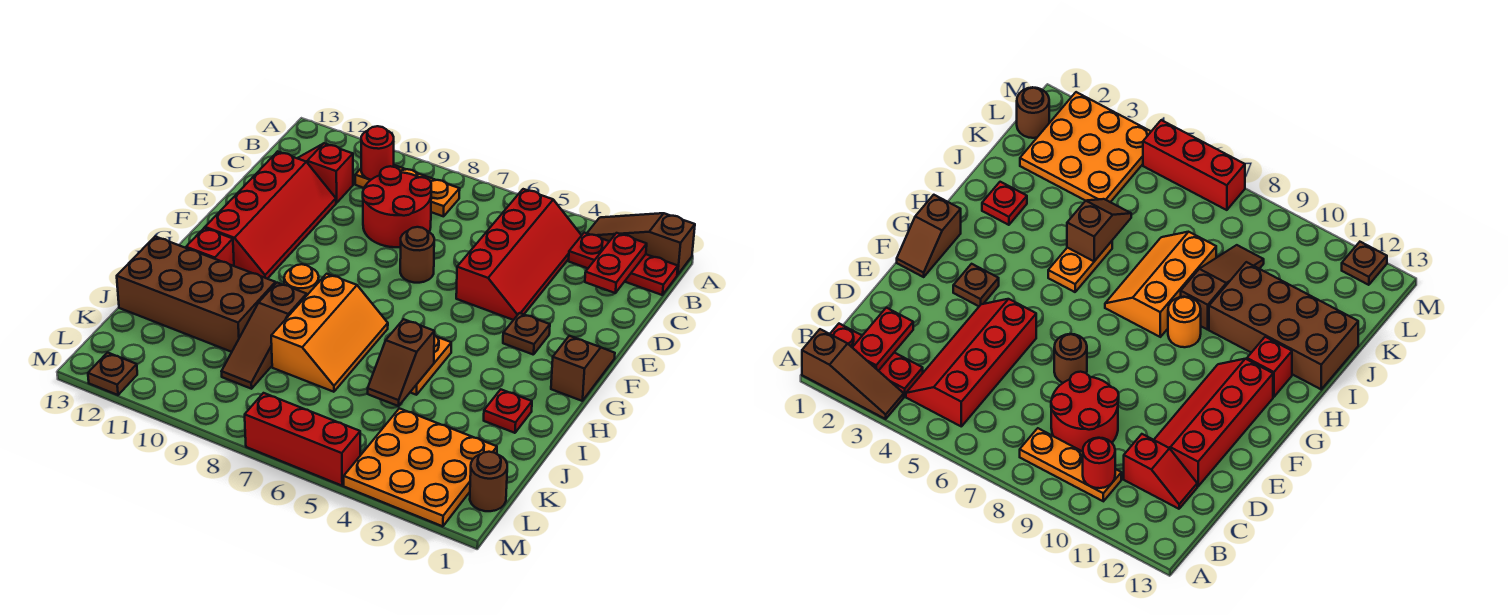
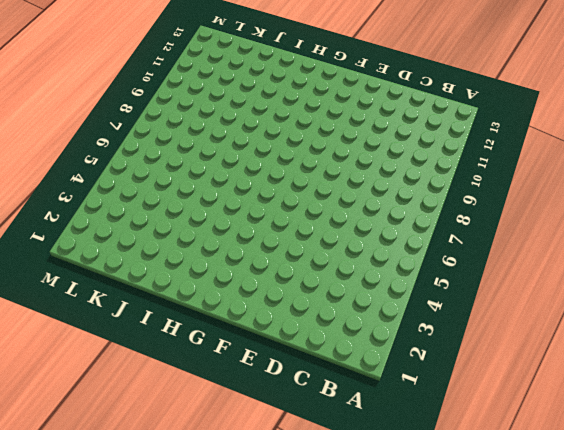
none -> brown 1x3 slope [587,213,695,275]
none -> red 1x3 plate [569,233,678,295]
none -> red 2x4 slope [456,189,582,320]

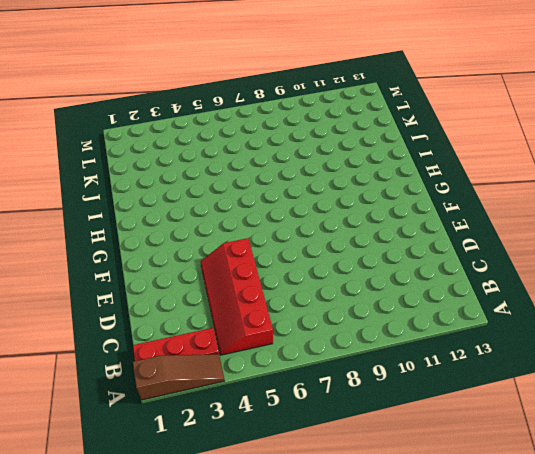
none -> orange 1x3 plate [355,165,460,216]
none -> red 2x2 round brick [363,166,431,247]
none -> red 1x2 slope [297,143,353,203]

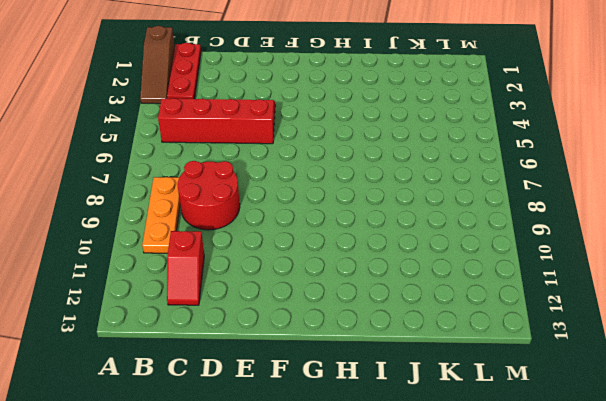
none -> red 2x4 slope [205,151,336,279]
none -> brown 1x1 round brick [400,227,434,283]
none -> brown 1x2 slope [551,336,615,401]

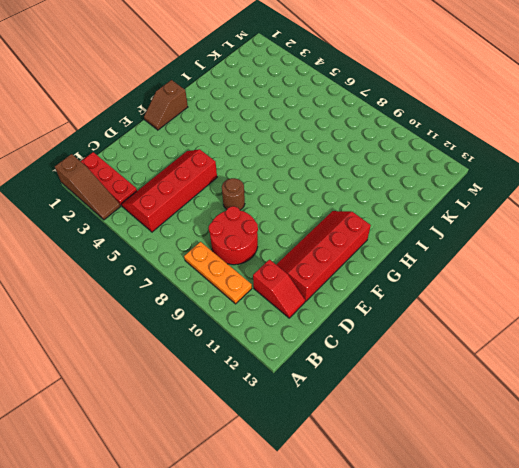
none -> brown 1x1 plate [503,313,550,355]
none -> orange 1x2 plate [410,335,451,395]
none -> orange 2x3 slope [271,274,388,392]

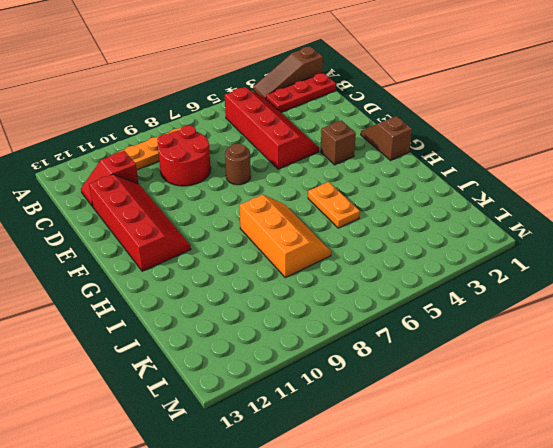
brown 1x1 brick [321,121,356,165] -> brown 1x1 plate [503,313,550,355]
none -> orange 1x1 round brick [284,264,319,295]
none -> red 1x1 brick [186,228,234,266]
none -> red 1x1 plate [484,389,532,433]

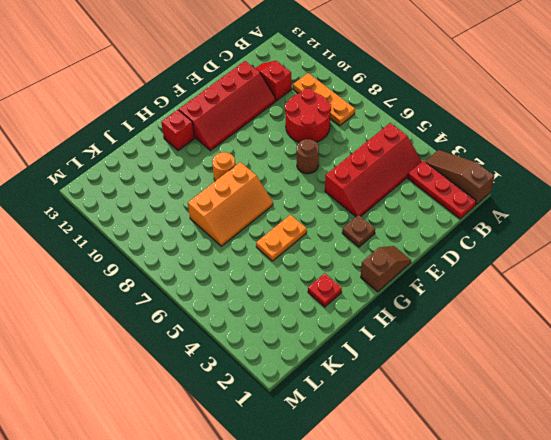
none -> brown 1x3 slope [222,283,307,389]
none -> brown 2x4 brick [117,237,275,352]
none -> orange 3x3 plate [344,408,497,526]

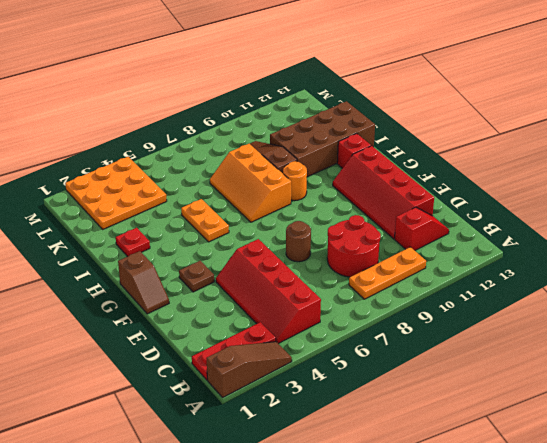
none -> brown 1x1 round brick [470,452,507,511]
none -> red 1x3 brick [245,393,360,486]
none -> brown 1x1 plate [88,353,137,395]

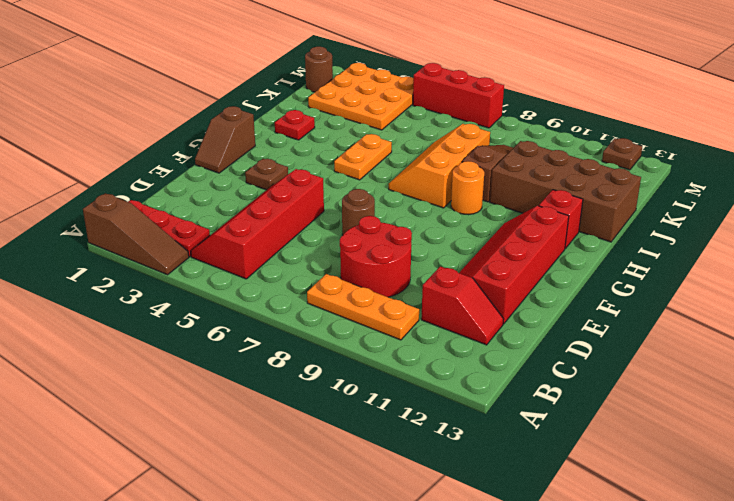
none -> red 1x2 plate [585,233,647,293]
none -> red 1x1 round brick [361,126,394,180]
none -> brown 1x2 slope [368,319,434,406]

